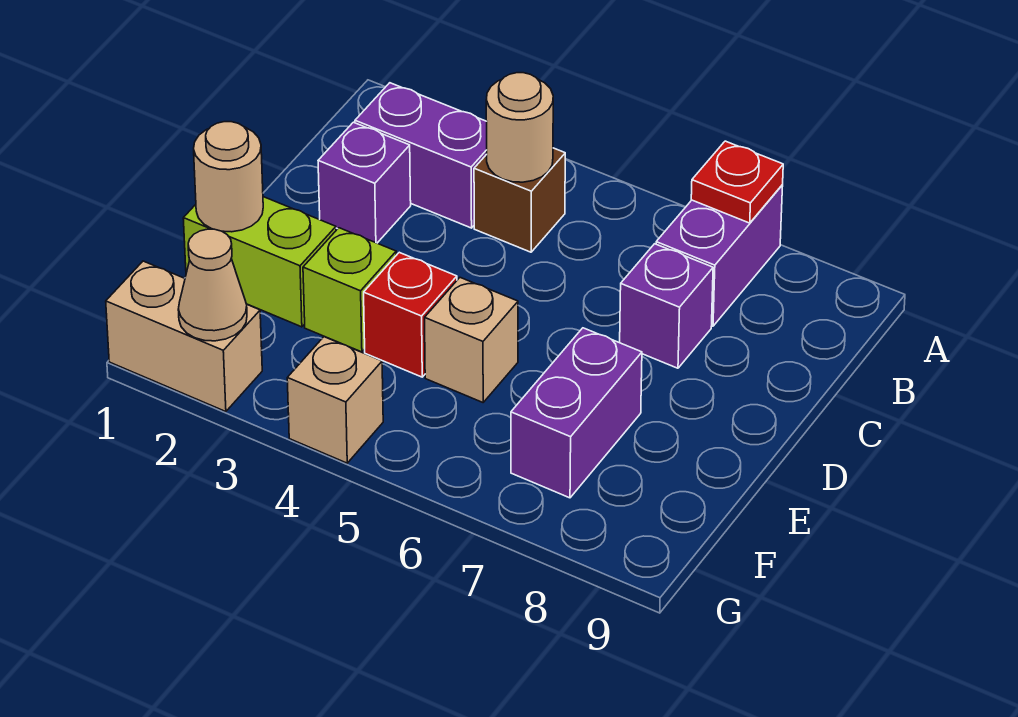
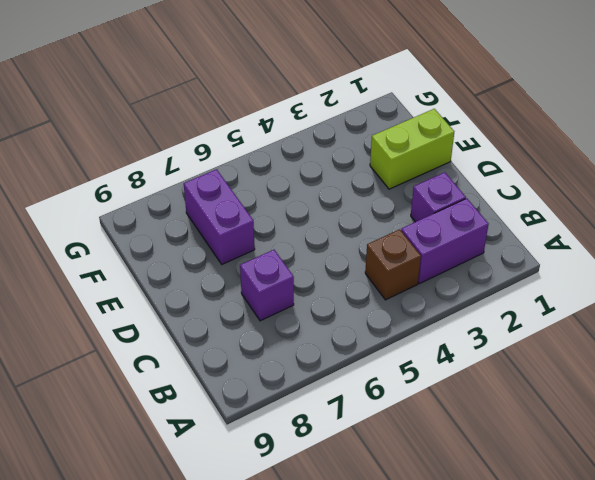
none -> purple 1x2 brick [656,185,783,326]
none -> lime 1x1 brick [303,228,396,352]
none -> red 1x1 brick [364,252,457,377]

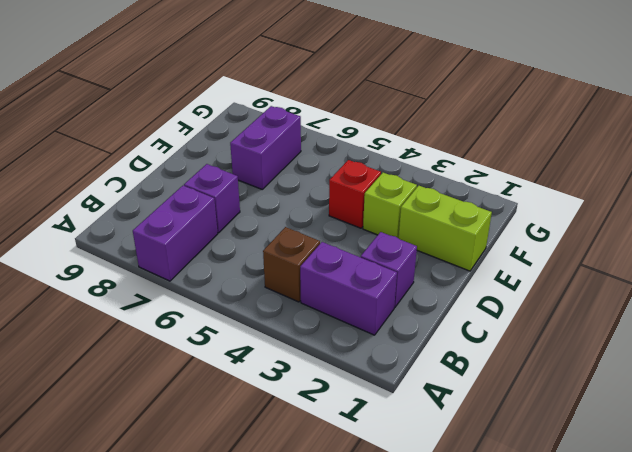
none -> tan 1x1 brick [425,278,518,402]
none -> tan 1x2 brick [106,261,262,412]
none -> tan 1x1 brick [287,337,383,463]

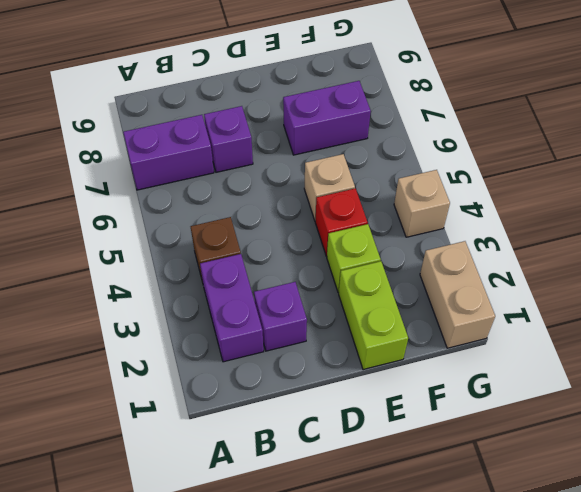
none -> red 1x1 plate [691,141,783,223]
none -> tan 1x1 round brick [486,73,553,182]
none -> tan 1x1 round brick [194,122,263,232]

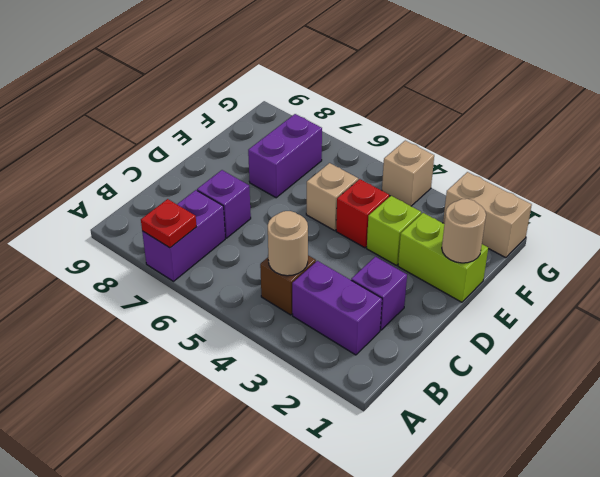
none -> tan 1x1 cone [178,229,247,341]

